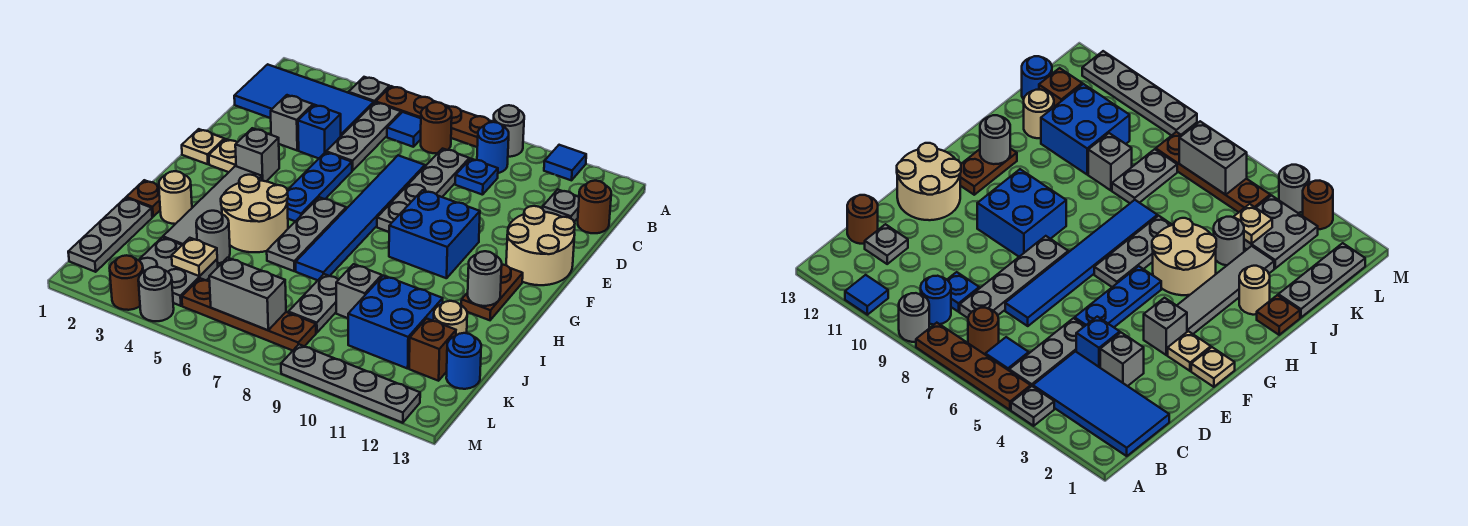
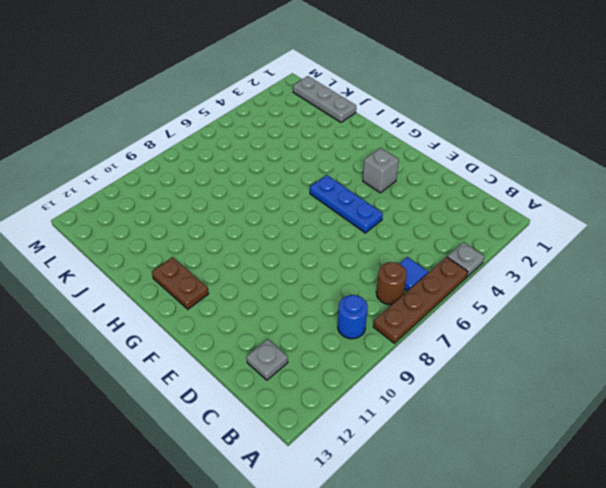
none -> grey 1x1 round brick [493,105,524,157]
none -> blue 1x1 tile [544,145,586,180]
none -> blue 2x4 tile [234,64,374,136]
none -> grey 1x3 plate [326,102,401,171]

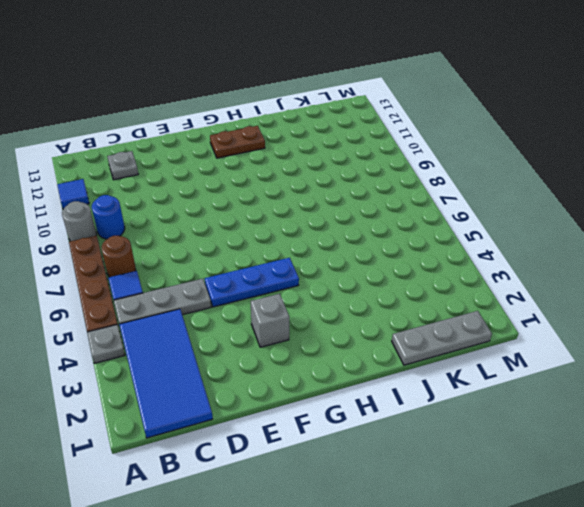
none -> grey 1x4 plate [377,149,469,232]
none -> blue 1x1 plate [455,159,498,195]
none -> brown 1x1 round brick [578,181,611,233]
none -> grey 1x1 brick [271,95,313,150]

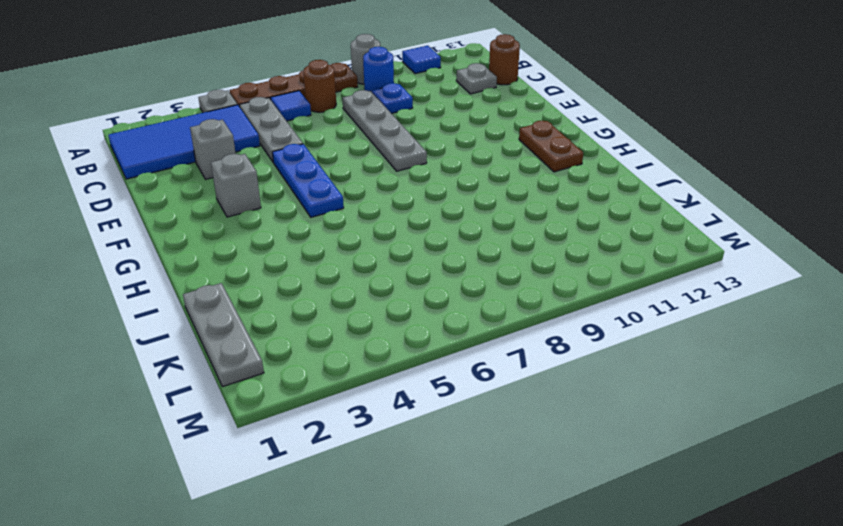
none -> blue 1x1 brick [298,105,341,158]
none -> blue 1x6 tile [296,155,425,280]
none -> tan 2x2 round brick [506,206,575,285]
none -> tan 1x1 plate [182,129,224,164]

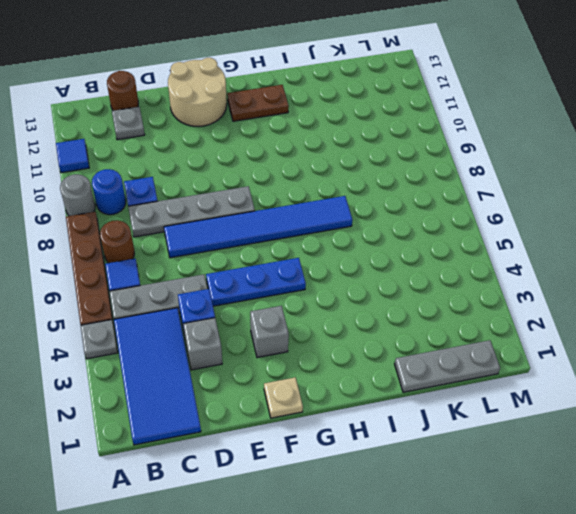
none -> tan 1x1 plate [209,139,237,172]
none -> blue 2x2 brick [389,190,480,278]
none -> grey 1x4 tile [163,166,262,245]
none -> grey 1x3 plate [267,197,346,271]

